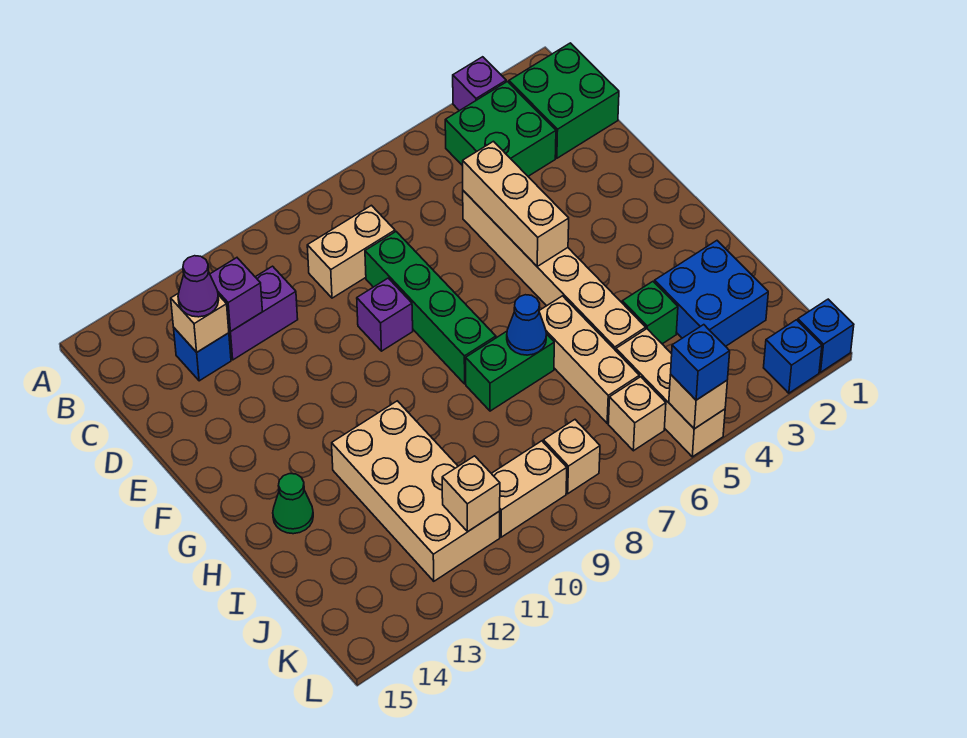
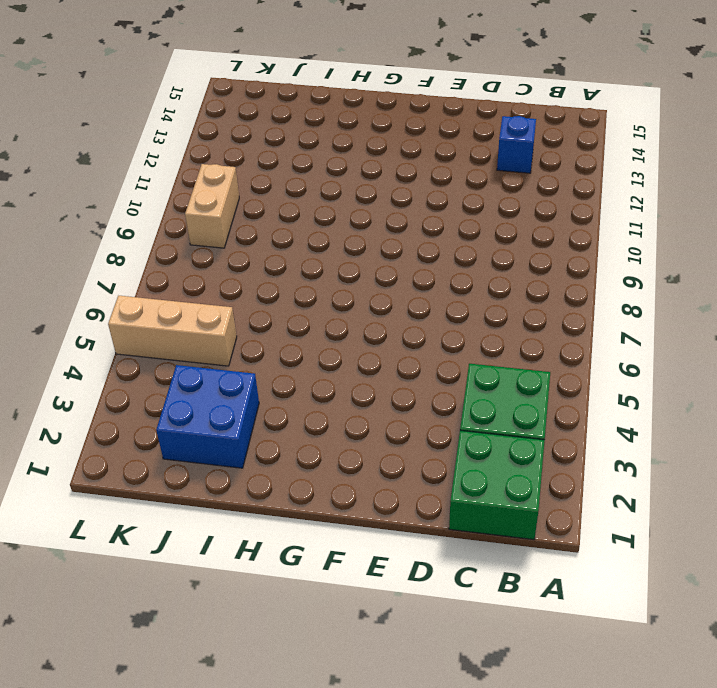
none -> purple 1x1 brick [453,57,506,111]
none -> tan 1x2 brick [307,205,395,298]
none -> purple 1x2 brick [229,266,298,360]

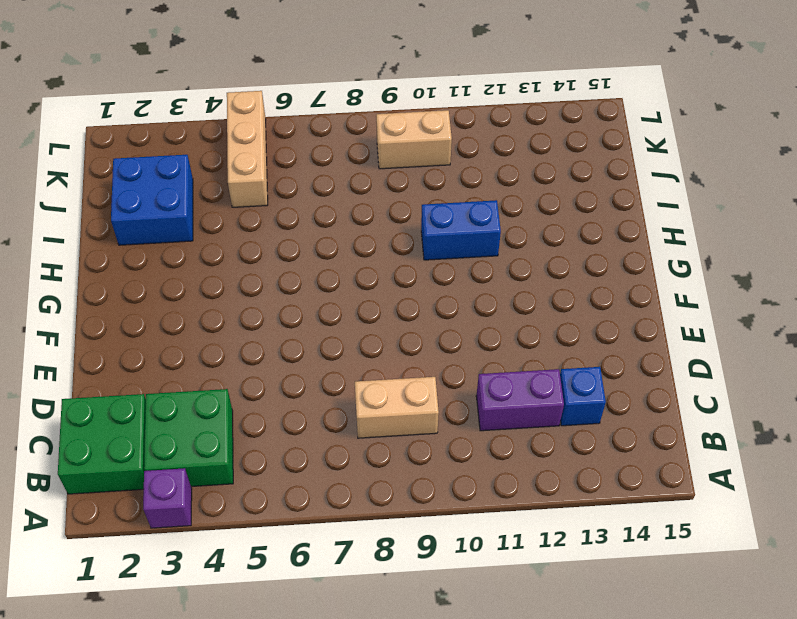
blue 1x2 brick [421,200,501,260] -> tan 2x4 brick [332,401,500,581]
none -> tan 1x6 brick [463,191,646,351]
none -> green 1x4 brick [365,232,496,384]
none -> purple 1x1 brick [357,278,413,351]

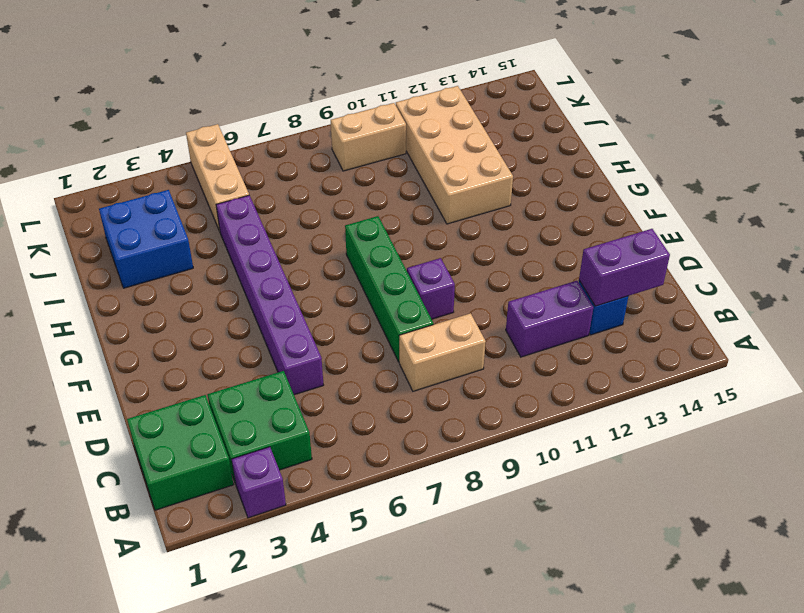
purple 1x2 brick [579,229,670,306] -> tan 1x1 brick [171,293,229,352]
purple 1x6 brick [216,195,323,395] -> tan 1x6 brick [463,191,646,351]
none -> tan 1x3 brick [539,296,639,423]
none -> green 1x2 brick [466,331,554,411]
none -> green 1x1 cone [273,474,313,534]

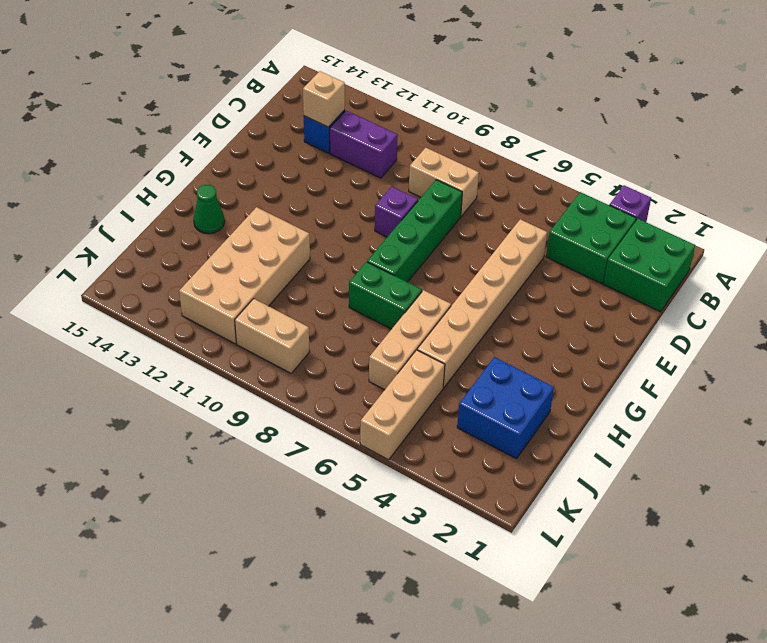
none -> green 1x1 brick [622,282,678,344]
none -> tan 1x1 brick [608,377,666,451]
none -> tan 1x1 brick [543,420,600,494]

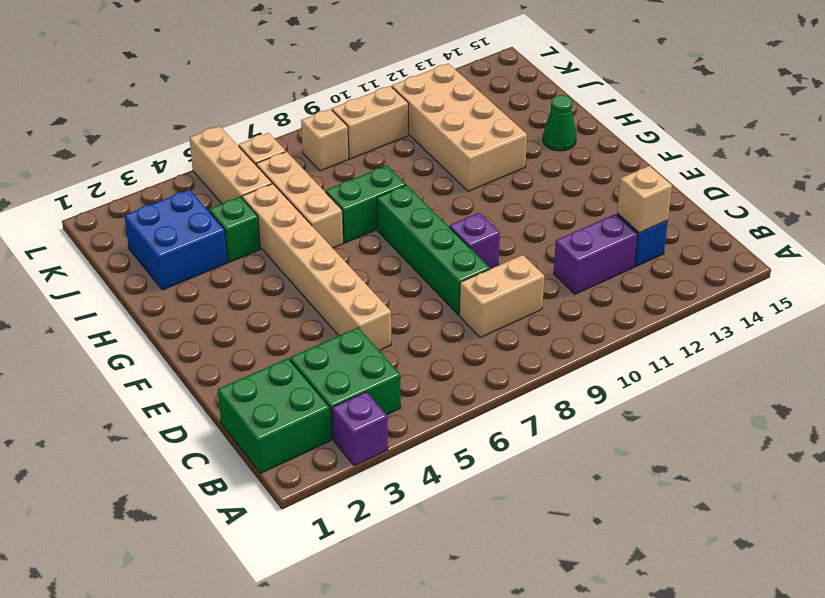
none -> blue 1x1 brick [798,299,854,372]
none -> blue 1x1 brick [764,320,822,393]
none -> purple 1x1 brick [210,258,262,332]

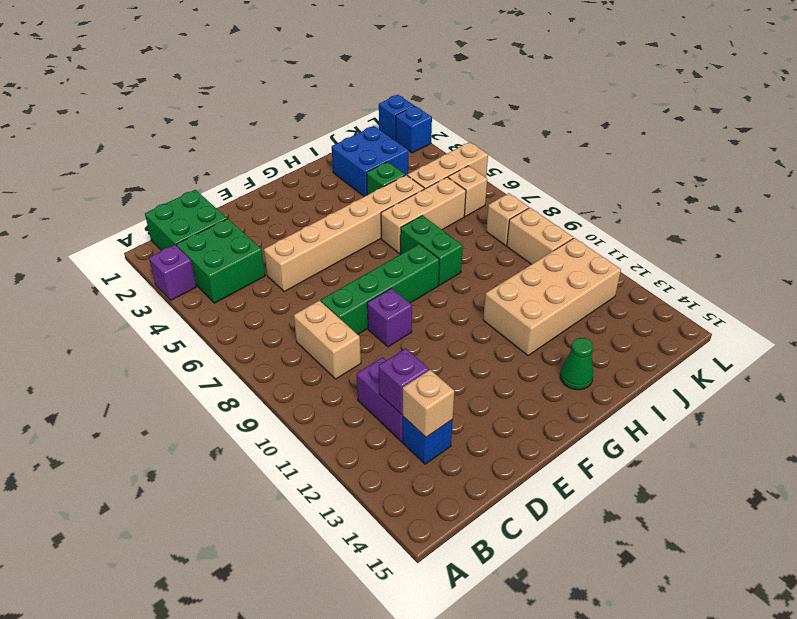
none -> tan 1x3 brick [463,141,569,266]
none -> blue 1x1 cone [507,295,547,355]
none -> tan 1x1 brick [442,456,500,532]

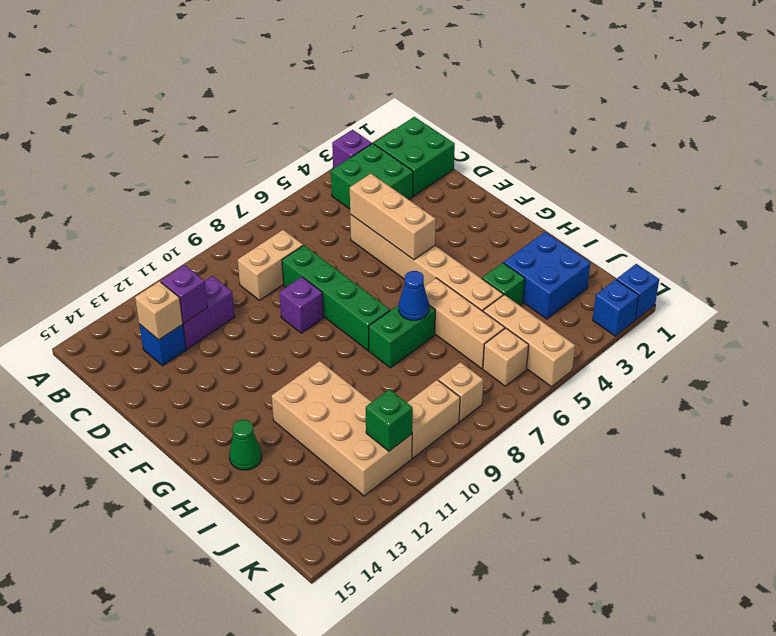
green 1x1 brick [366,389,413,451] -> tan 1x1 brick [442,456,500,532]
none -> tan 1x1 brick [669,375,727,429]
none -> purple 1x1 cone [178,256,219,317]
none -> blue 1x1 brick [671,325,730,400]

